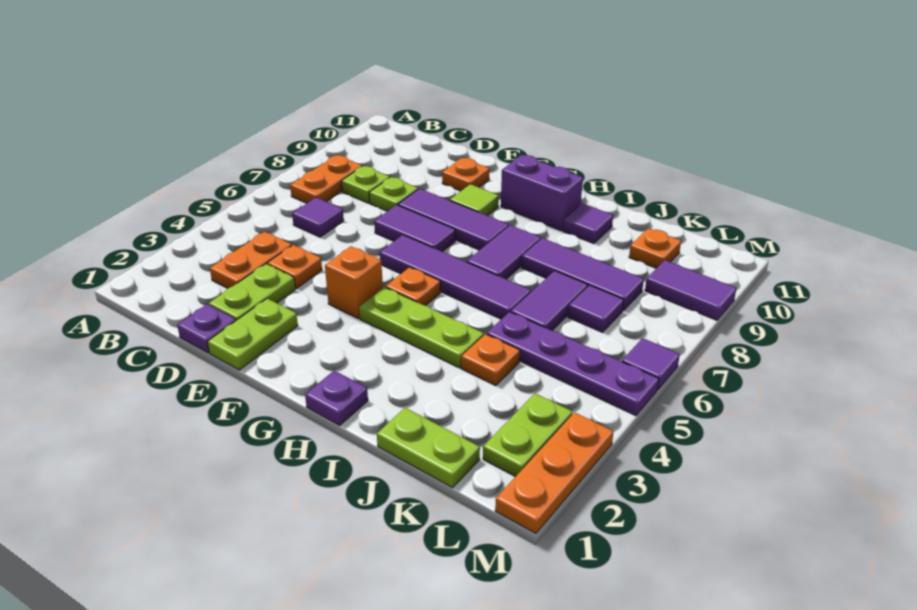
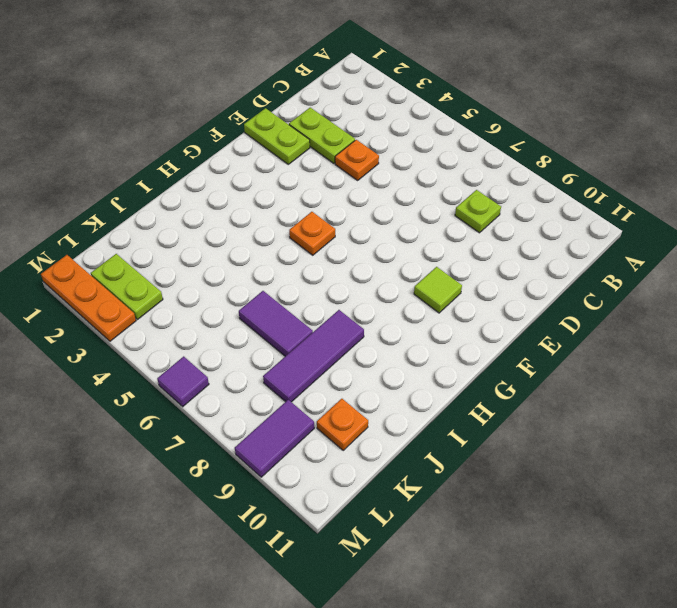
none -> orange 1x2 plate [290,155,362,203]
none -> orange 1x2 plate [210,232,292,288]
none -> purple 1x1 tile [292,197,344,237]
none -> purple 1x1 plate [177,304,236,353]

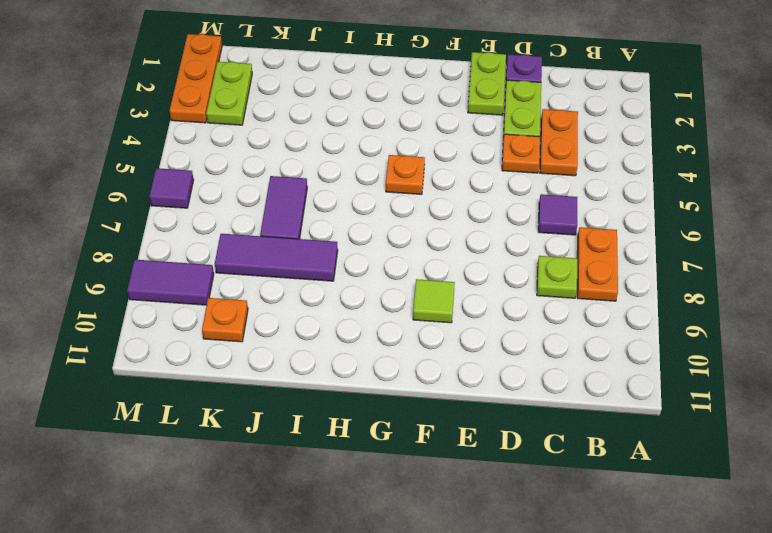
none -> lime 1x1 plate [369,177,418,211]
none -> purple 1x2 tile [374,205,455,252]
none -> purple 1x3 tile [398,189,509,250]
none -> orange 1x1 plate [442,158,489,191]

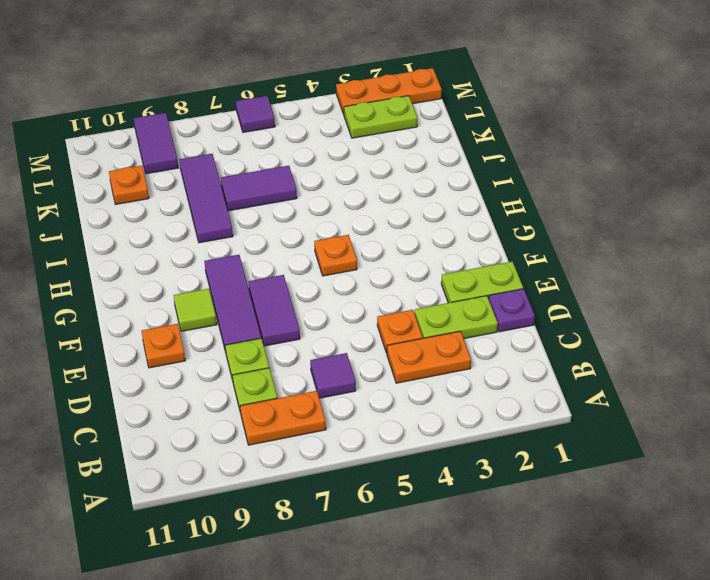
none -> orange 1x1 brick [325,246,383,318]
none -> purple 1x4 tile [380,235,531,319]
none -> lime 1x3 plate [359,287,484,368]
none -> purple 1x2 brick [501,155,583,230]

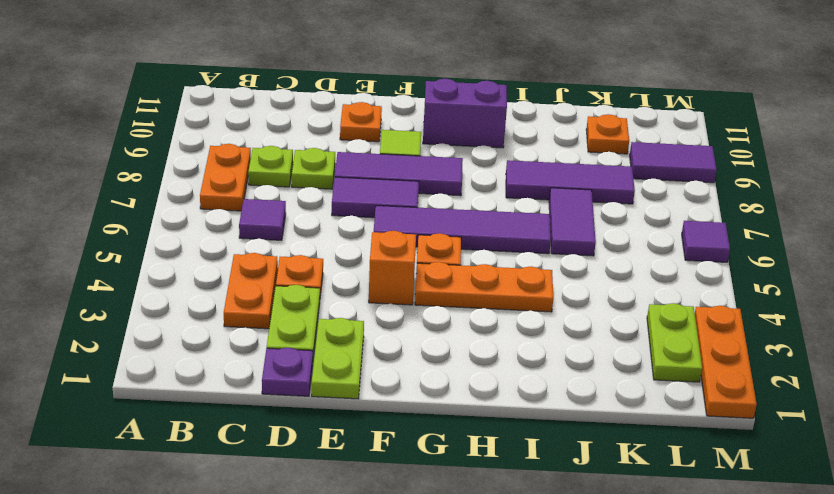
orange 1x3 plate [415,262,553,312] -> lime 1x3 plate [359,287,484,368]
none -> purple 1x1 plate [305,371,368,425]
none -> purple 1x2 tile [467,225,541,279]
none -> purple 1x1 tile [563,203,613,244]
none -> lime 1x2 plate [377,408,480,488]

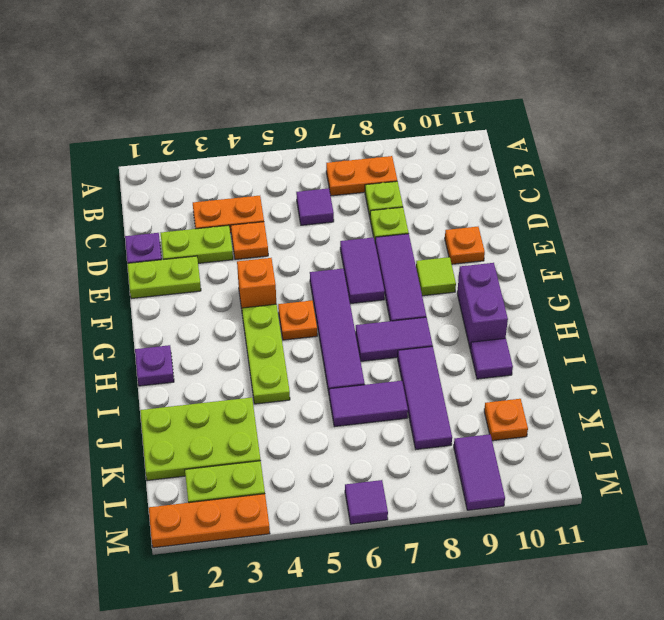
lime 2x3 plate [140,397,261,481] -> lime 1x2 plate [377,408,480,488]
none -> orange 1x1 plate [461,334,520,385]
none -> purple 1x4 plate [487,312,659,415]
none -> purple 1x1 tile [568,285,624,332]

